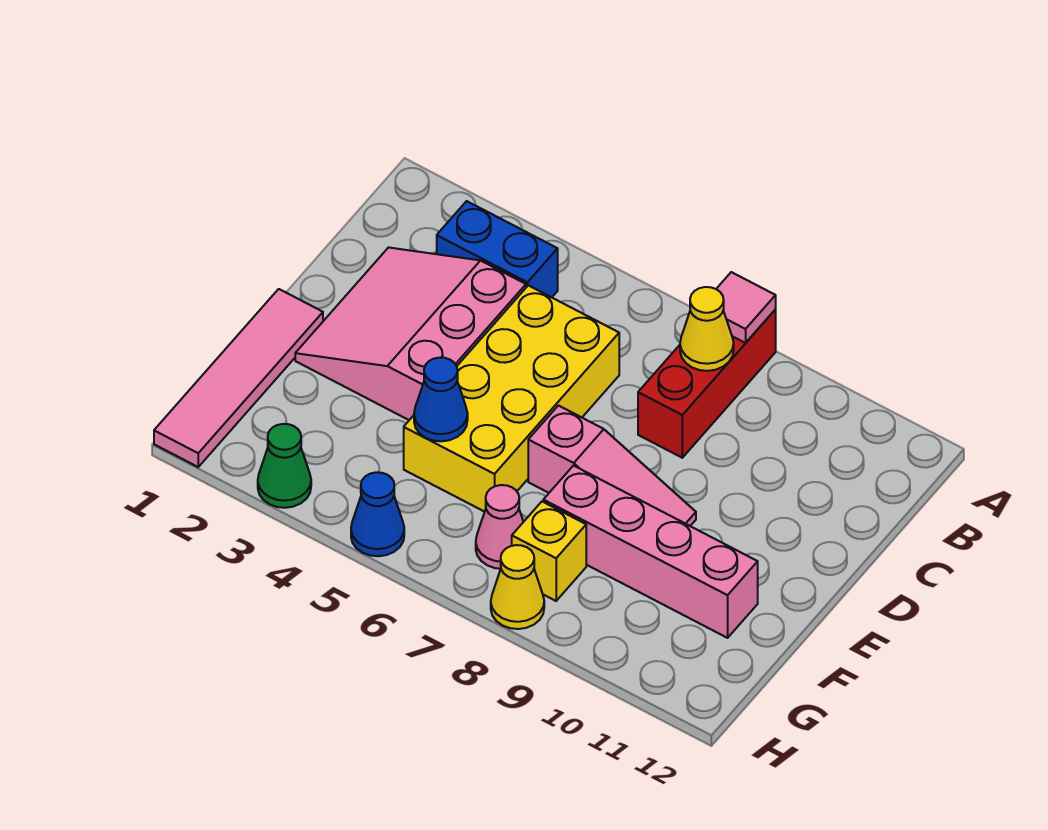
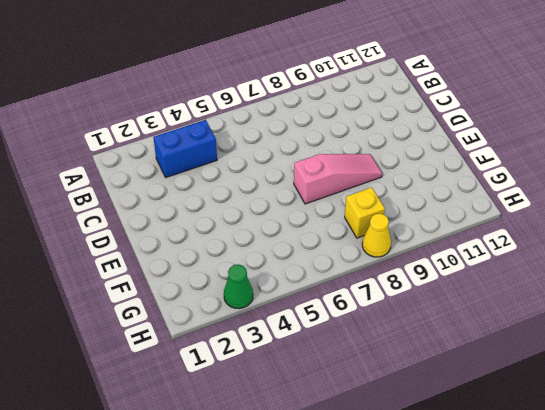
none -> red 1x3 brick [638,310,776,458]
none -> pink 3x3 slope [295,247,526,420]
none -> yellow 2x4 brick [404,285,619,512]

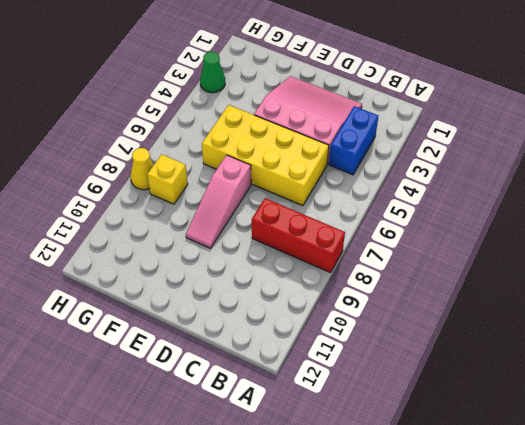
none -> pink 1x4 tile [154,289,323,467]
none -> pink 1x4 brick [543,466,758,638]
none -> pink 1x1 cone [476,485,523,569]

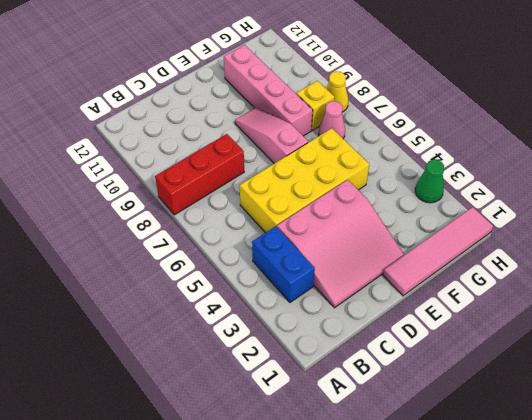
none -> blue 1x1 cone [351,472,404,556]
none -> pink 1x1 tile [717,272,776,343]
none -> yellow 1x1 cone [680,287,734,371]

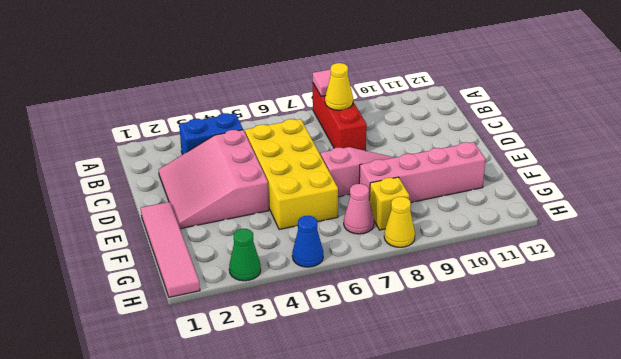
none -> blue 1x1 cone [414,358,468,441]

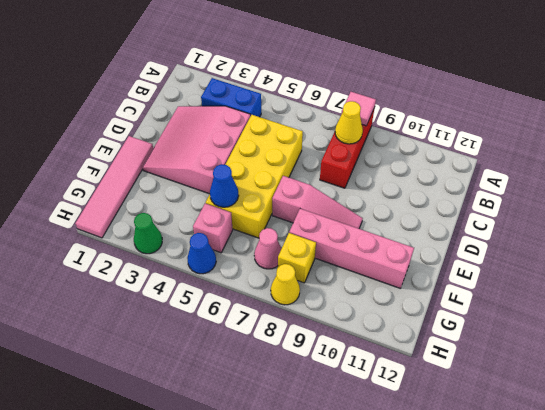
pink 1x1 brick [193,203,233,253] -> none

